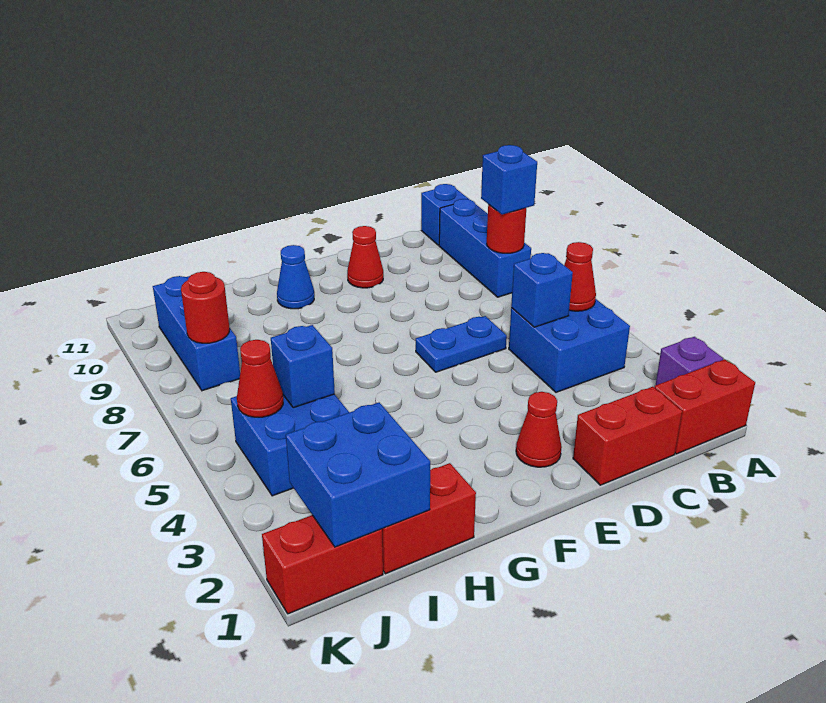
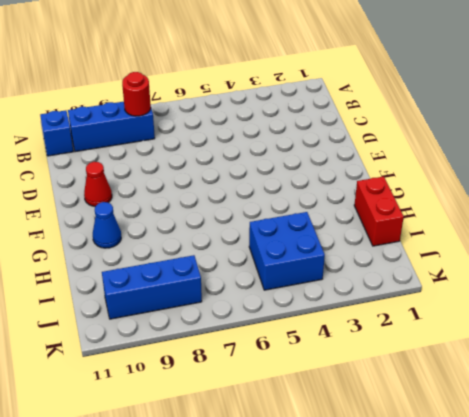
none -> red 1x2 brick [654,359,755,454]
none -> purple 1x1 brick [656,337,723,385]
none -> blue 2x2 brick [509,299,630,392]

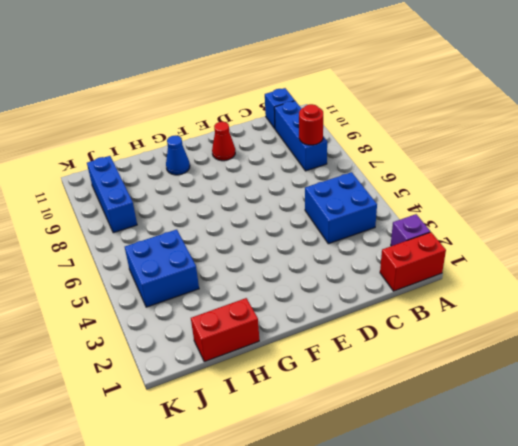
none -> red 1x2 brick [573,387,682,485]
none -> blue 1x2 plate [416,316,507,372]
none -> red 1x1 cone [516,392,562,467]

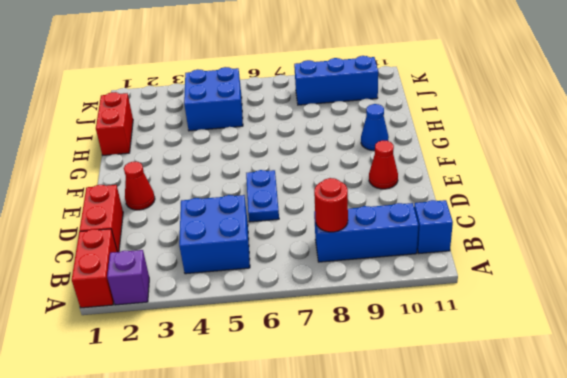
none -> red 1x2 brick [262,515,383,614]
none -> red 1x1 cone [564,242,596,311]
none -> blue 1x1 brick [511,253,573,327]

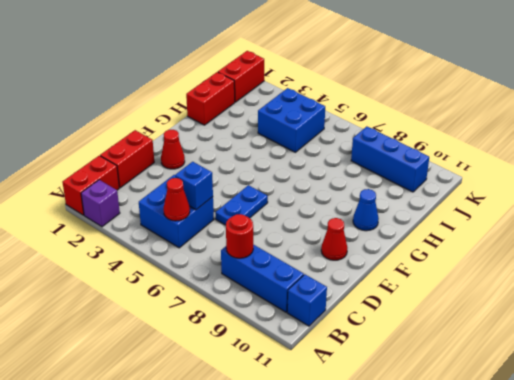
none -> blue 2x2 brick [286,402,430,547]
none -> blue 1x1 brick [271,325,335,408]
none -> red 1x1 cone [237,340,283,417]

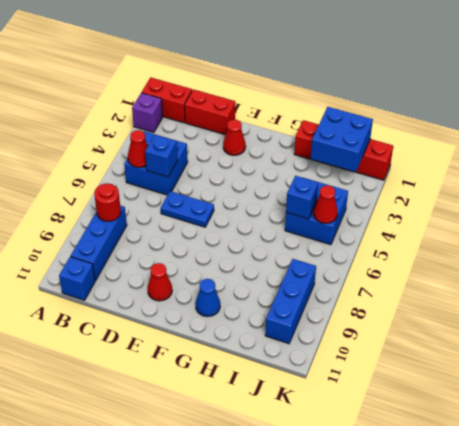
none -> red 1x1 round brick [181,272,230,343]
none -> blue 1x1 brick [481,145,537,215]

